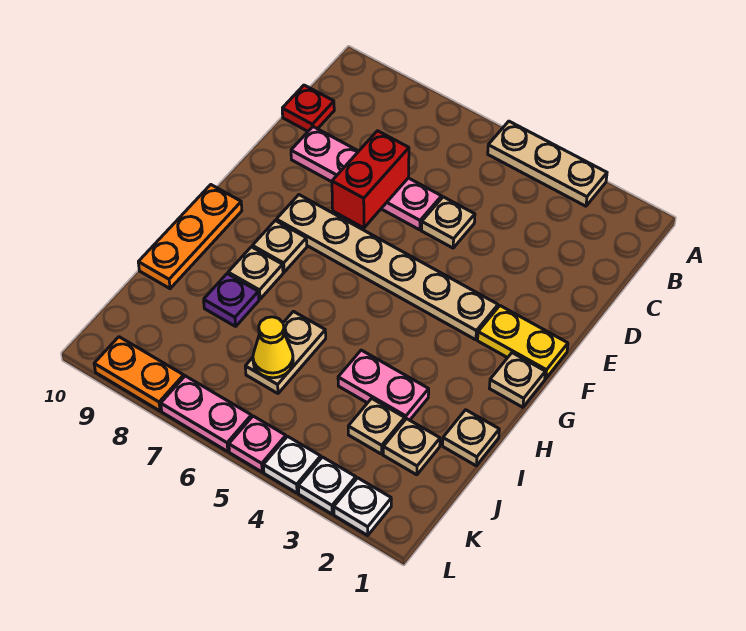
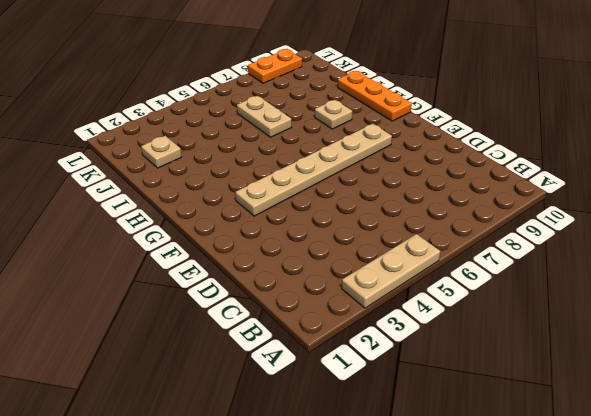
none -> red 1x1 plate [282,85,334,131]
none -> tan 1x1 plate [421,197,475,248]
none -> pink 1x4 plate [291,127,442,230]

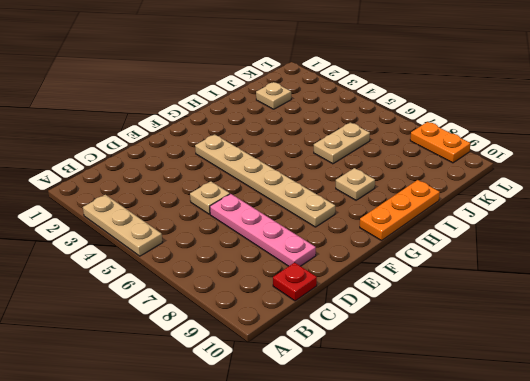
none -> yellow 1x2 plate [478,306,568,379]
none -> tan 1x1 plate [489,353,545,407]
none -> tan 1x1 plate [253,221,307,272]

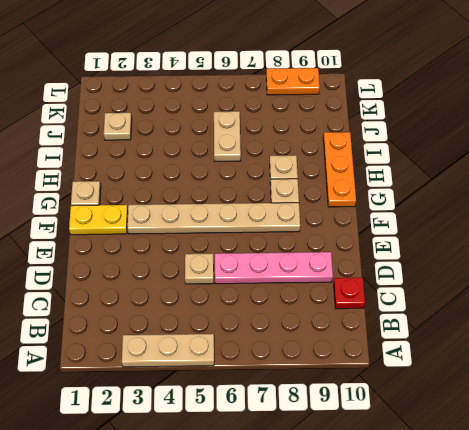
none -> tan 1x1 plate [443,410,499,466]
none -> pink 1x2 plate [338,350,429,420]
none -> purple 1x1 plate [204,274,259,326]

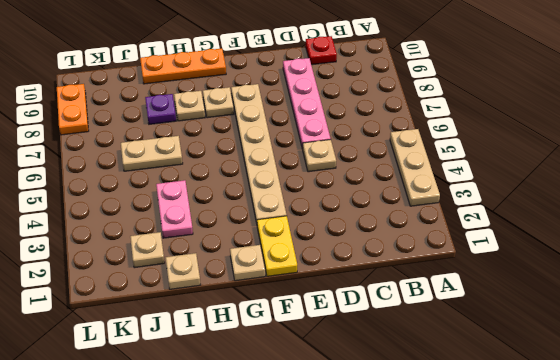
none -> tan 1x1 plate [348,398,405,454]
none -> white 1x1 plate [334,478,391,535]
none -> white 1x1 plate [298,457,356,514]

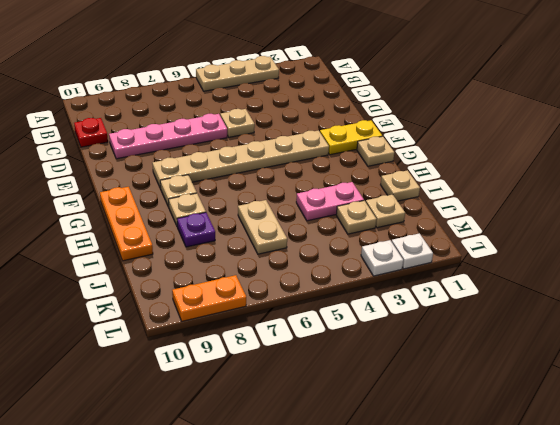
none -> white 1x1 plate [263,436,321,493]
none -> pink 1x1 plate [229,416,286,472]
none -> pink 1x2 plate [161,376,252,452]

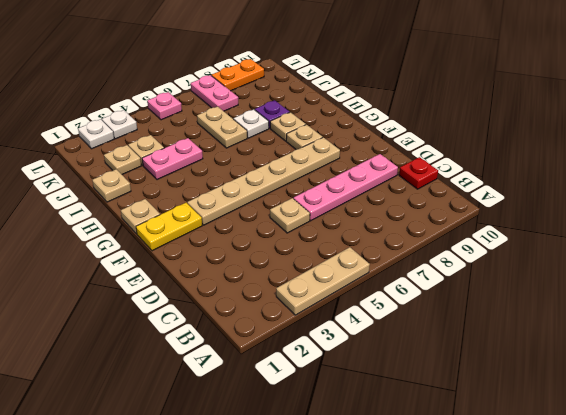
white 1x1 plate [234,109,269,138] -> white 1x1 plate moved to [263,436,321,493]
pink 1x2 plate [191,75,238,111] -> pink 1x2 plate turned to [161,376,252,452]
none -> orange 1x3 plate [138,185,242,289]
none -> red 1x2 brick [332,131,409,228]
none -> yellow 1x1 cone [253,317,293,378]

